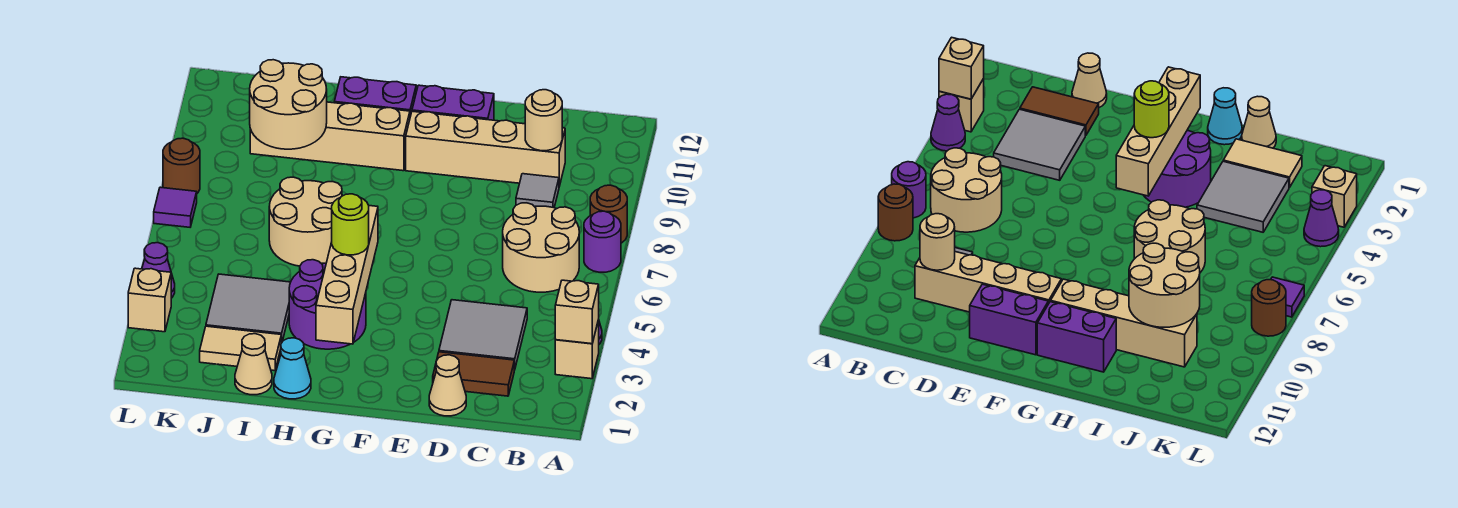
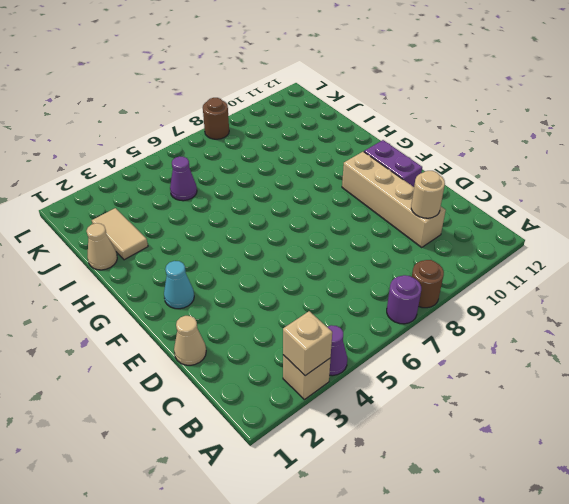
cyan 1x1 cone [164,261,194,309] -> cyan 1x1 cone moved to [274,338,311,399]
purple 1x1 cone [170,156,197,201] -> purple 1x1 cone moved to [142,243,175,298]
none -> tan 2x2 round brick [503,203,579,292]
none -> brown 1x2 tile [433,352,514,396]
none -> grey 2x2 tile [439,300,527,370]

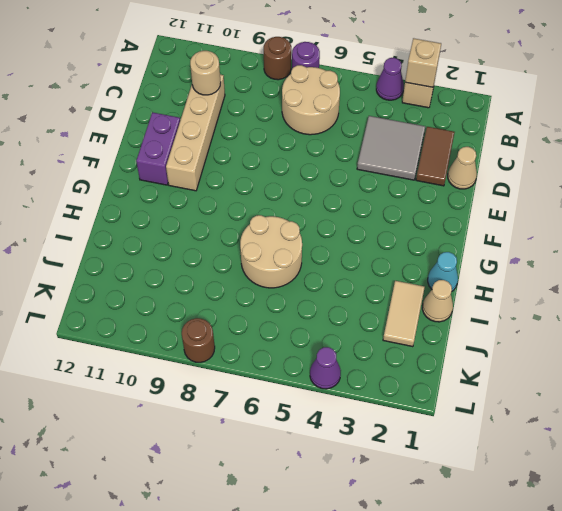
none -> grey 1x1 tile [516,174,559,208]
none -> purple 2x2 round brick [289,260,366,349]
none -> tan 1x4 brick [250,102,410,171]

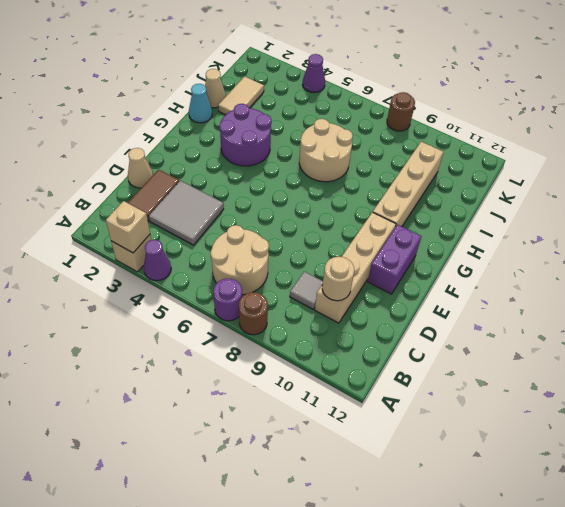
none -> purple 1x2 brick [334,77,416,116]
none -> grey 2x2 tile [206,274,291,343]
none -> tan 1x1 brick [128,268,171,332]

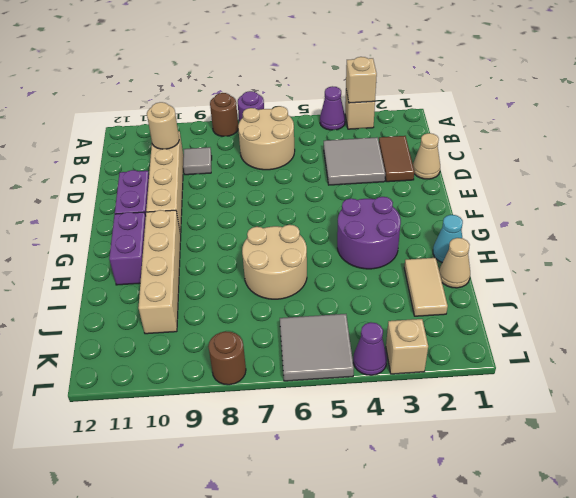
grey 2x2 tile [280,314,354,381] -> grey 2x2 tile moved to [206,274,291,343]
none -> purple 1x1 tile [154,187,197,227]
none -> tan 1x4 brick [316,206,378,344]
none -> tan 2x2 round brick [250,60,327,149]

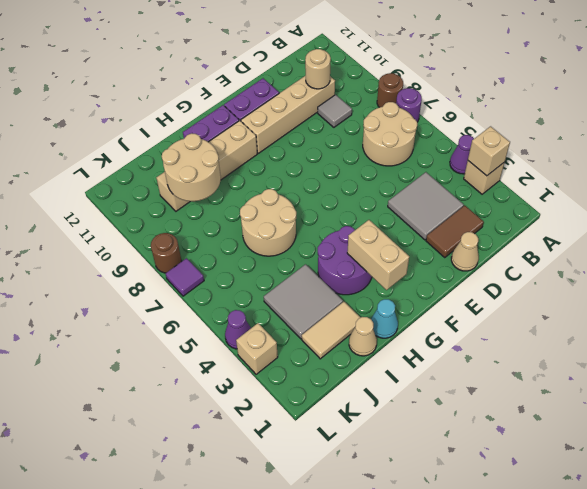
tan 1x2 brick [347,220,409,290] -> tan 1x4 brick [316,206,378,344]
none -> lime 1x1 round brick [332,194,369,255]

